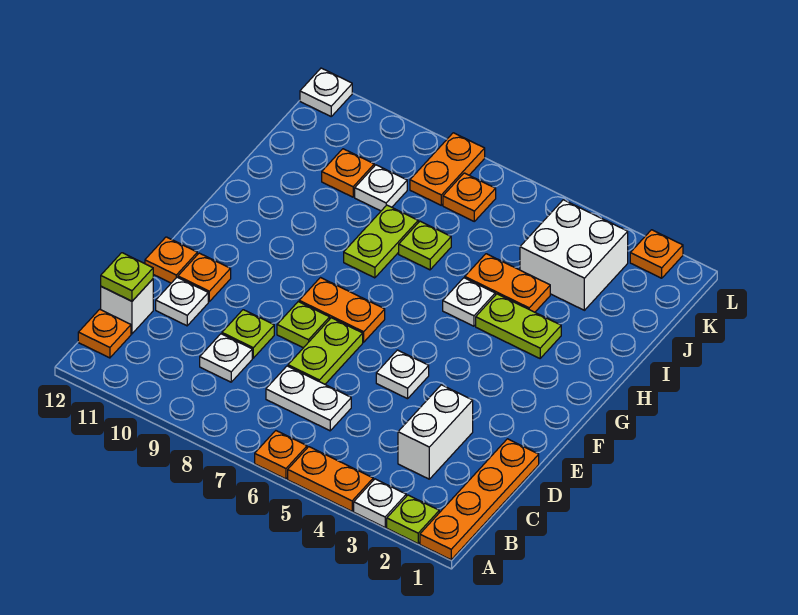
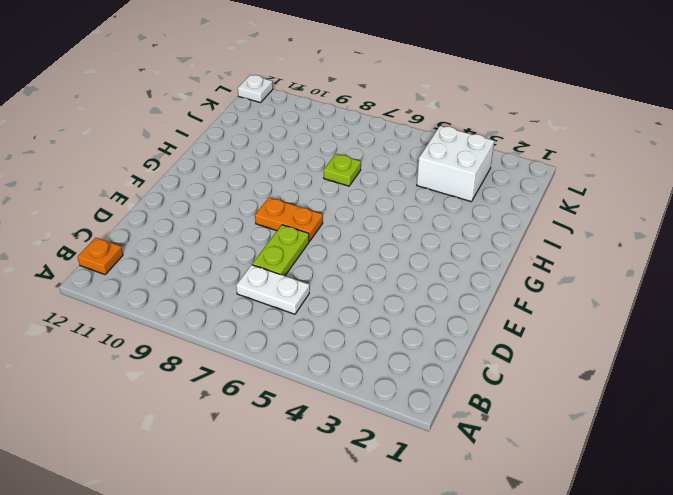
none -> orange 1x4 plate [420,439,539,560]
none -> lime 1x1 plate [387,495,439,543]
none -> white 1x1 plate [354,479,406,527]
none -> orange 1x2 plate [288,447,373,511]

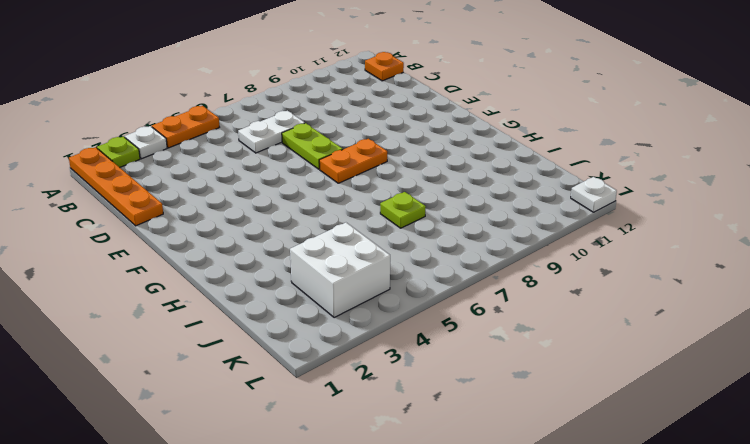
none -> orange 1x1 plate [255,431,307,479]
none -> white 1x2 brick [398,385,473,479]
none -> white 1x1 plate [200,334,252,382]
none -> white 1x1 brick [101,279,153,334]

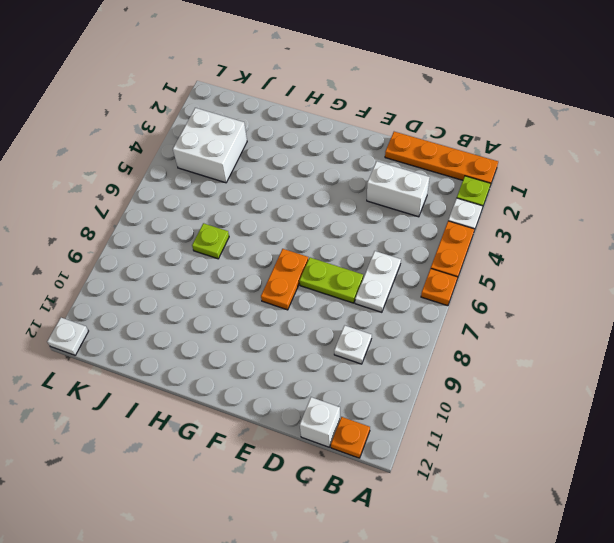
none -> lime 1x1 plate [222,310,274,358]
none -> white 1x1 plate [156,277,208,326]
none -> white 1x1 plate [376,350,429,399]
none -> lime 1x1 plate [277,302,330,348]

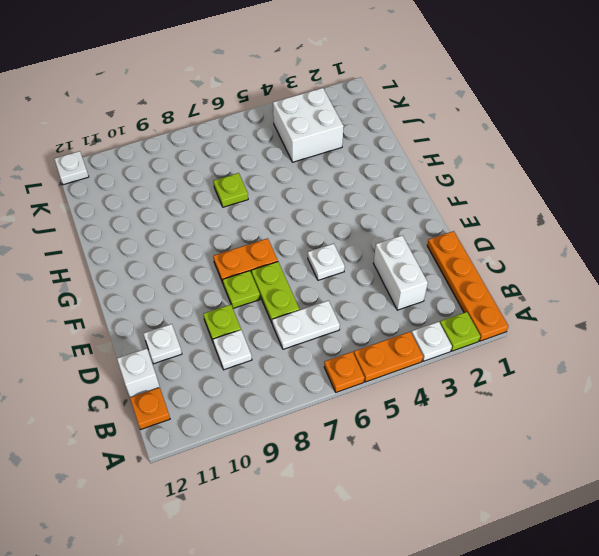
none -> orange 1x1 plate [178,253,231,301]
none -> orange 1x1 plate [145,237,197,283]
none -> lime 1x2 plate [476,294,561,358]
none -> white 1x1 plate [443,278,495,326]

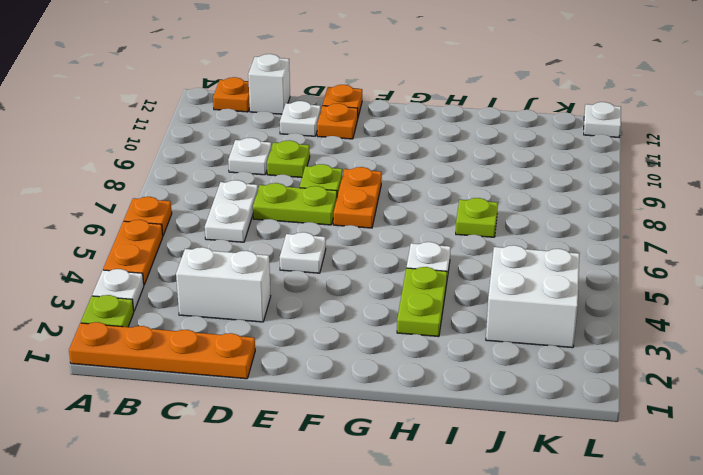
none -> lime 1x2 plate [344,205,418,278]
none -> orange 1x2 plate [465,254,550,312]
none -> white 1x1 plate [355,165,407,211]
none -> orange 1x1 plate [322,149,374,197]

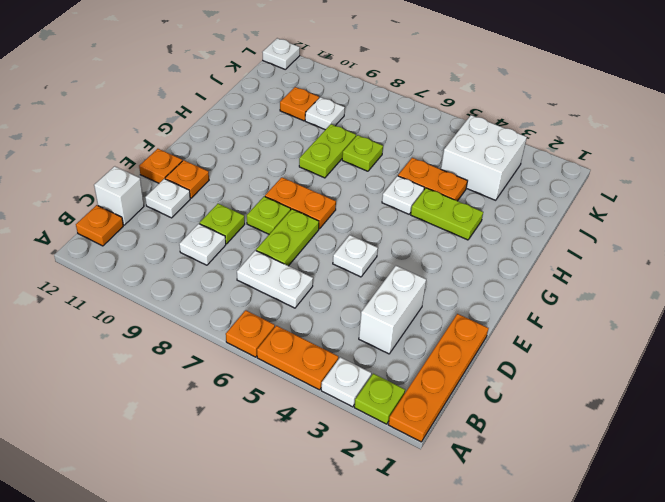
none -> orange 1x1 plate [443,173,496,221]
none -> orange 1x2 plate [410,133,485,205]
none -> orange 1x1 plate [630,230,683,278]
none -> lime 1x1 plate [101,253,153,301]

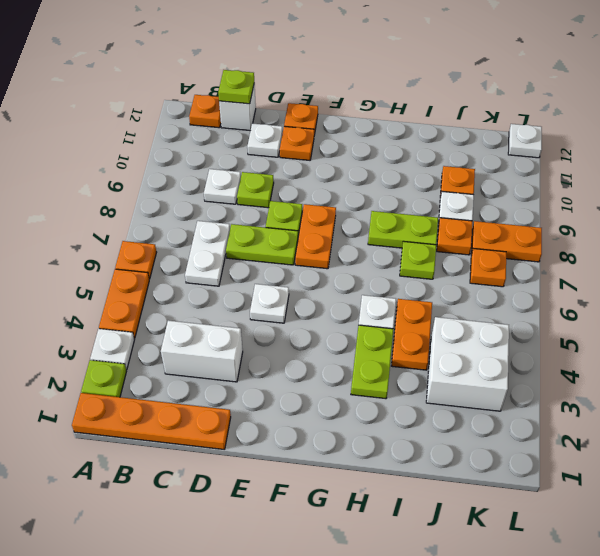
orange 1x1 plate [437,218,473,255] -> orange 1x1 plate moved to [630,230,683,278]

